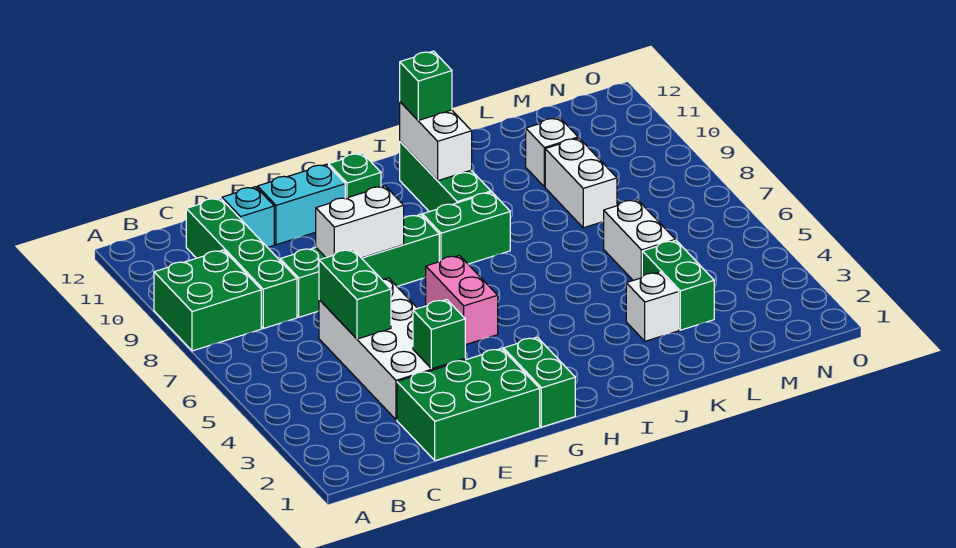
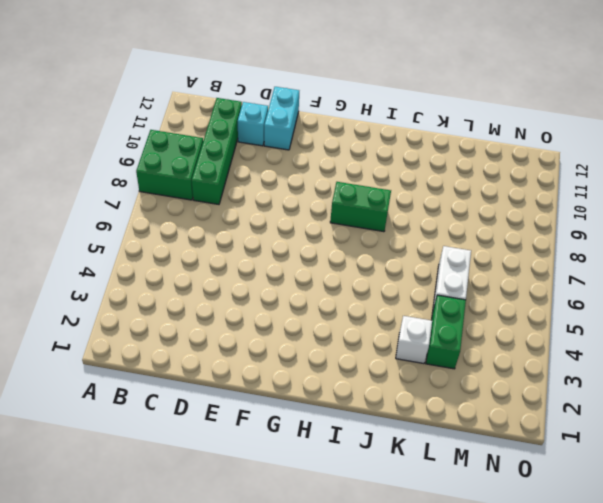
cyan 1x2 brick [264,87,299,150] -> cyan 1x2 brick turned to [258,164,345,245]
none -> green 2x3 brick [397,349,540,461]
none -> white 2x4 brick [319,278,465,420]
none -> green 1x4 brick [280,214,439,317]

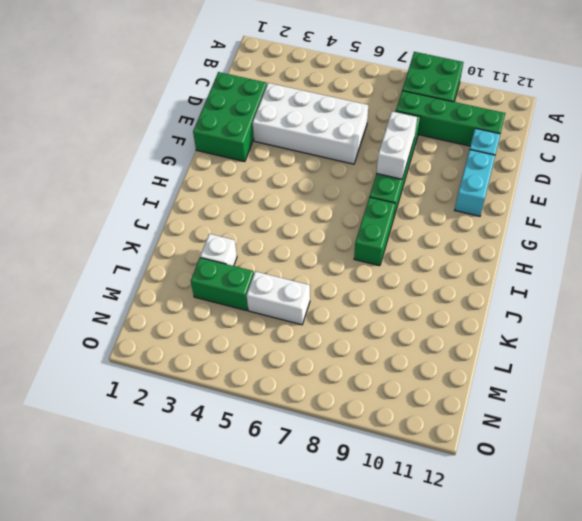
none -> green 1x2 brick [504,337,575,427]
none -> pink 1x2 brick [426,255,498,345]
none -> green 1x1 brick [329,153,381,198]

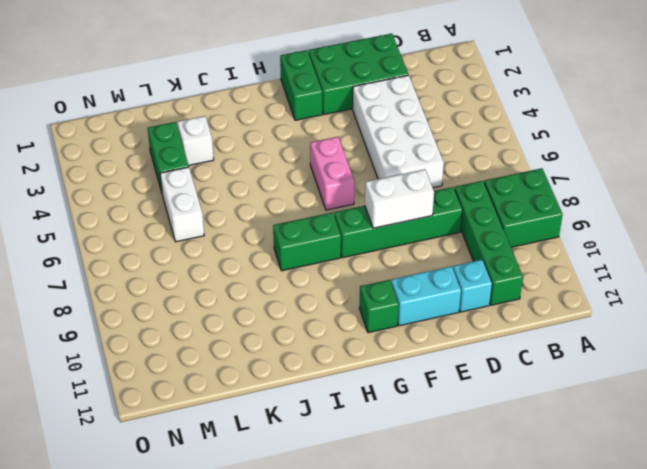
none -> green 1x3 brick [400,142,491,212]
none -> white 1x2 brick [545,138,617,228]
none -> white 1x1 brick [526,118,578,187]

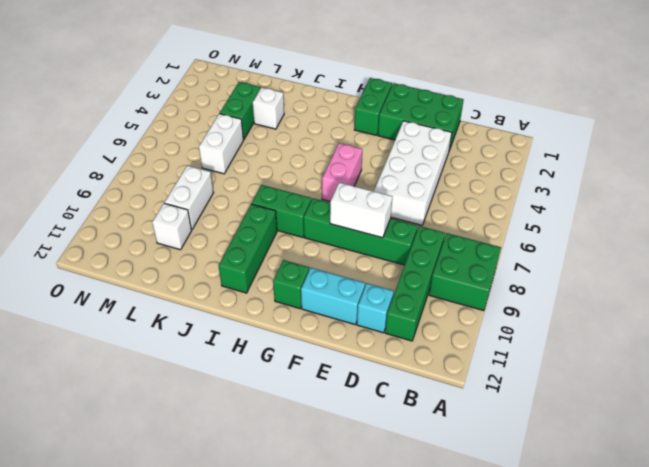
none -> green 1x2 brick [319,249,391,339]
none -> green 1x1 brick [413,300,465,369]
none -> white 1x2 brick [400,102,472,181]

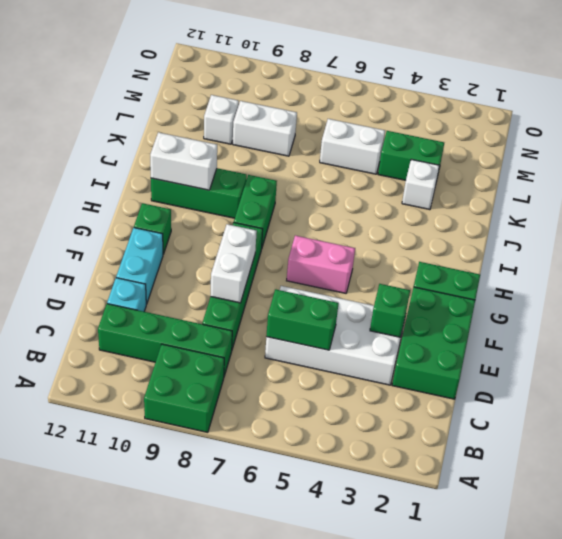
none -> green 1x1 brick [400,51,452,120]

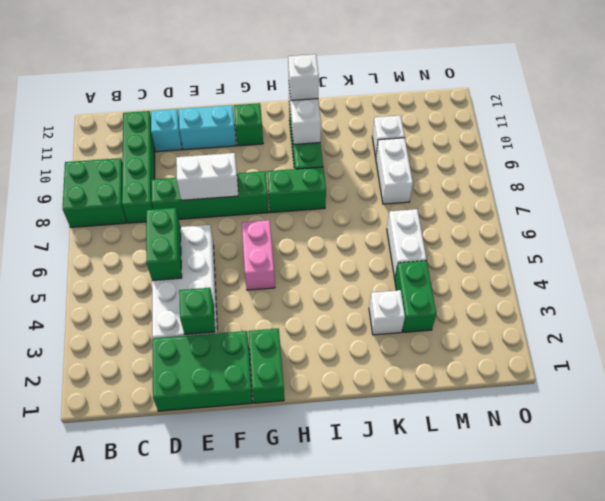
white 1x1 brick [288,54,319,100] -> green 1x1 brick [400,51,452,120]

